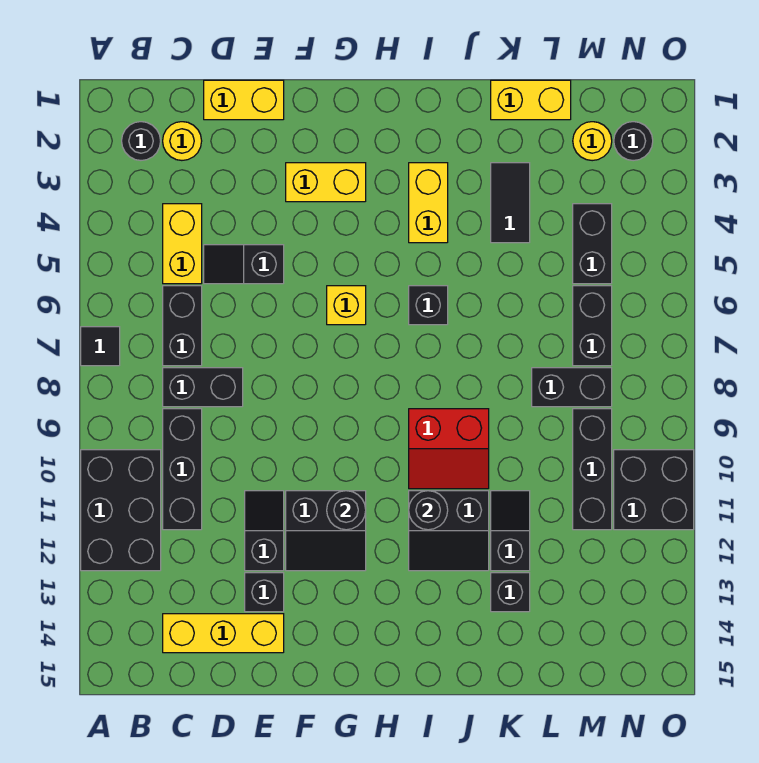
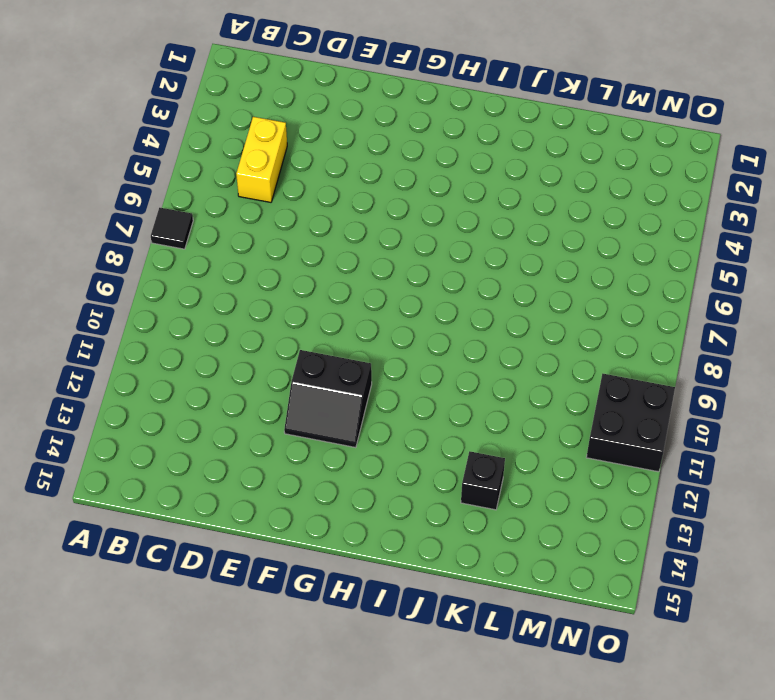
none -> black 2x3 brick [81,450,161,571]
none -> black 1x1 round brick [122,122,161,160]
none -> yellow 1x1 round brick [163,122,202,160]
none -> black 1x2 brick [163,286,202,366]

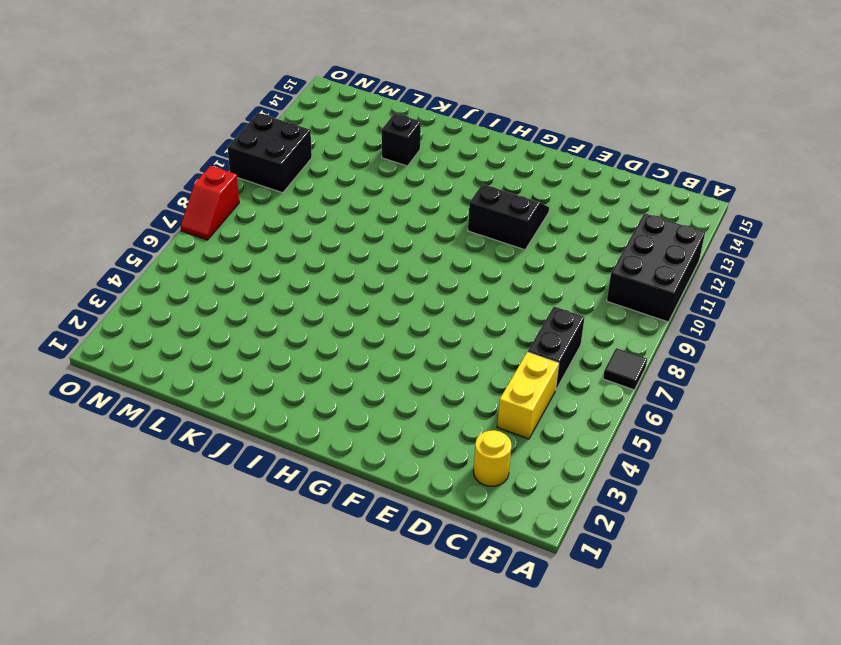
red 1x2 slope [181,166,239,240] -> none
none -> black 1x1 round brick [122,122,161,160]
none -> black 1x2 brick [163,368,243,407]
none -> black 1x3 brick [163,409,202,530]
none -> yellow 1x3 brick [163,614,284,653]

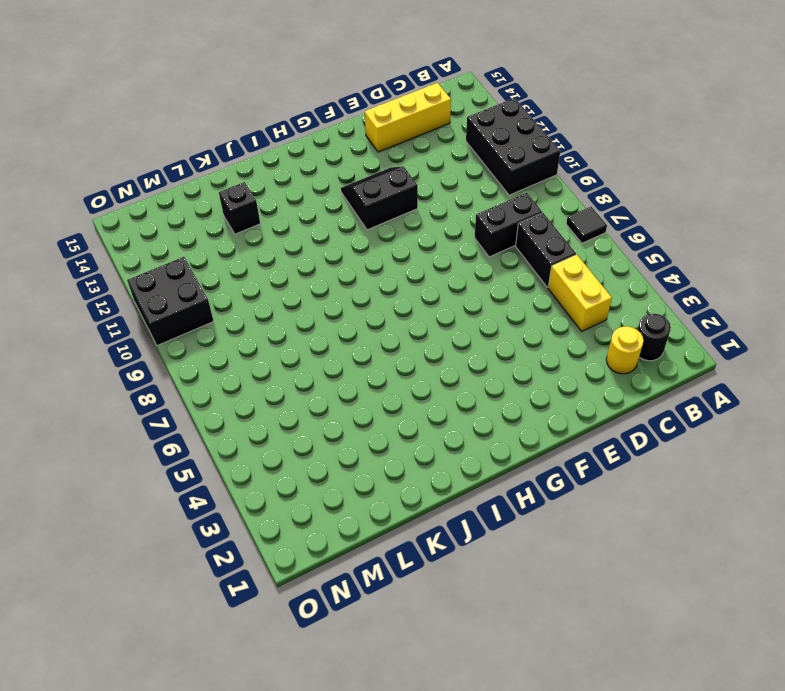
none -> black 1x3 brick [163,409,202,530]
none -> yellow 1x2 brick [204,80,284,120]
none -> black 1x2 slope [204,245,284,284]
none -> black 1x2 slope [245,491,284,571]

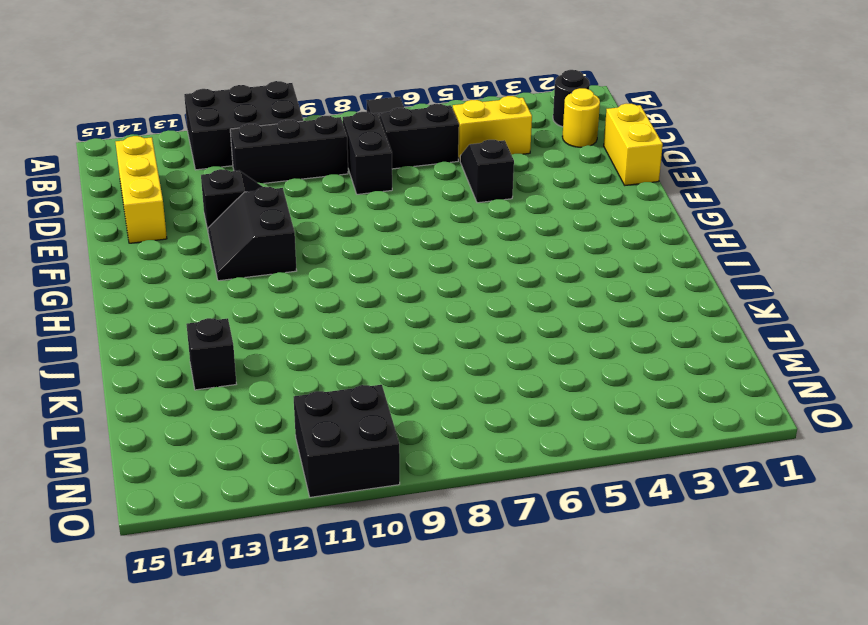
none -> black 1x1 brick [245,573,284,612]
none -> yellow 1x2 brick [286,163,366,202]
none -> yellow 1x1 brick [327,286,366,325]
none -> yellow 1x2 brick [409,163,448,243]

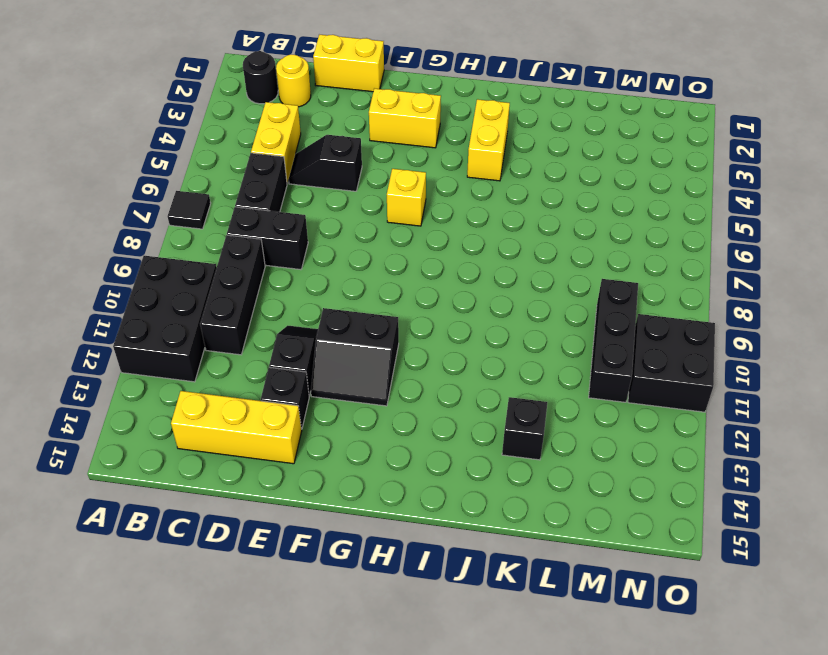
none -> black 1x1 brick [409,286,448,325]
none -> red 2x2 slope [409,409,489,489]
none -> black 2x2 slope [409,491,489,571]
none -> yellow 1x2 brick [491,80,571,120]

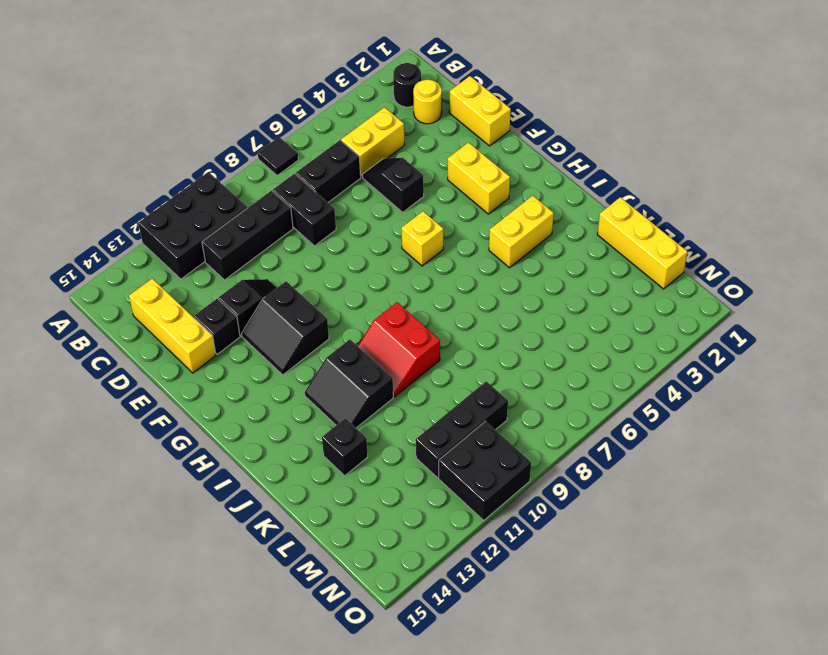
yellow 1x3 brick [597,197,687,289] -> yellow 1x2 brick [491,80,571,120]
none -> black 1x1 brick [409,286,448,325]
none -> black 1x2 tile [491,163,530,243]
none -> black 1x2 slope [491,491,530,571]
none -> black 1x2 brick [532,368,612,407]

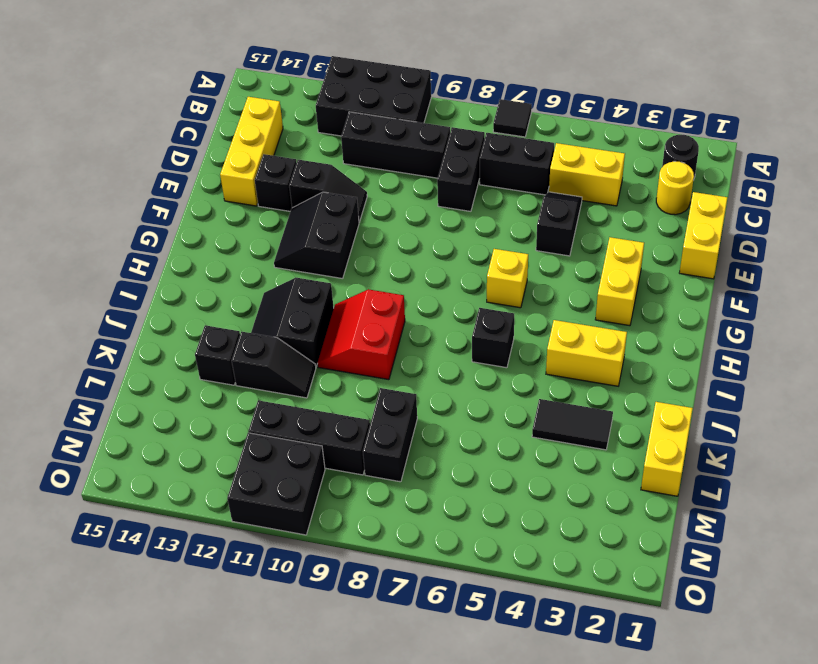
none -> yellow 1x1 round brick [573,122,612,161]
none -> black 1x2 brick [573,204,612,284]
none -> black 1x2 brick [573,286,612,366]
none -> black 1x1 round brick [614,122,653,161]

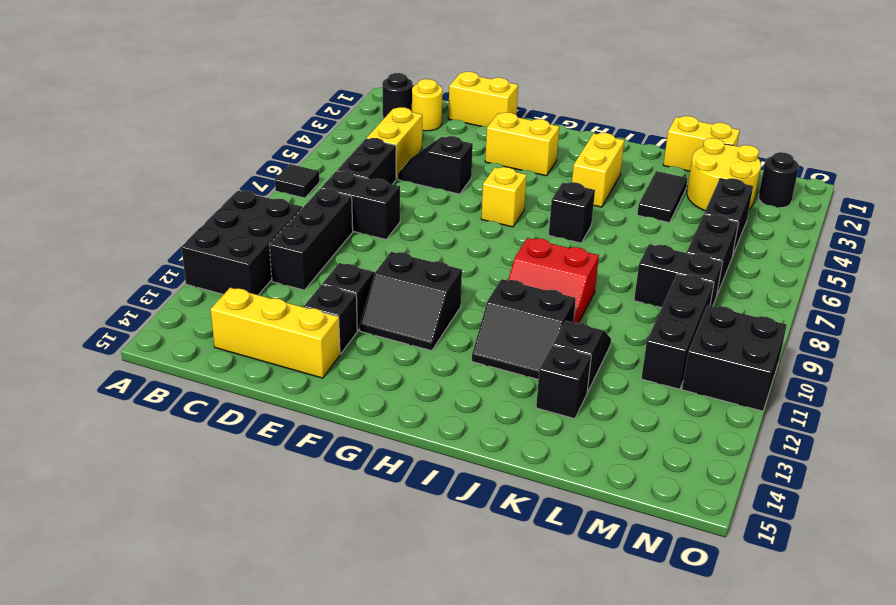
yellow 2x2 round brick [687,138,761,210] -> yellow 1x1 round brick [573,122,612,161]
none -> black 1x1 round brick [327,491,366,530]
none -> black 1x1 round brick [409,491,448,530]

